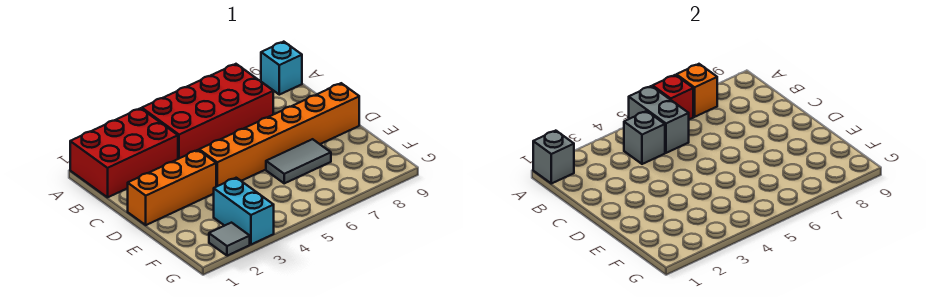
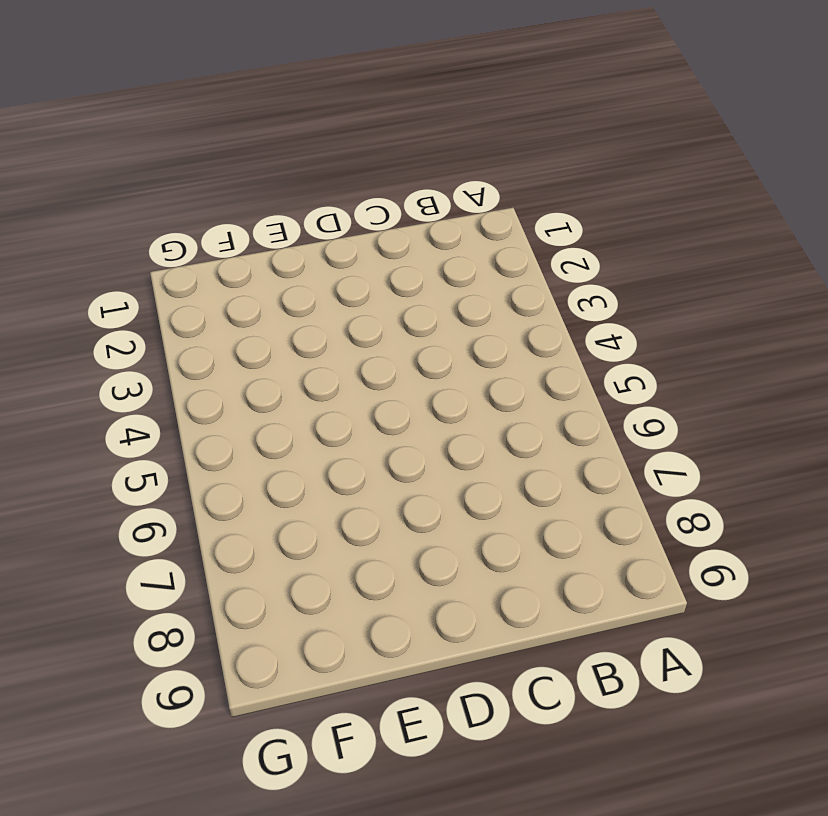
none -> red 2x3 brick [70,108,178,197]
none -> red 2x4 brick [142,64,273,159]
none -> cyan 1x1 brick [261,42,302,95]

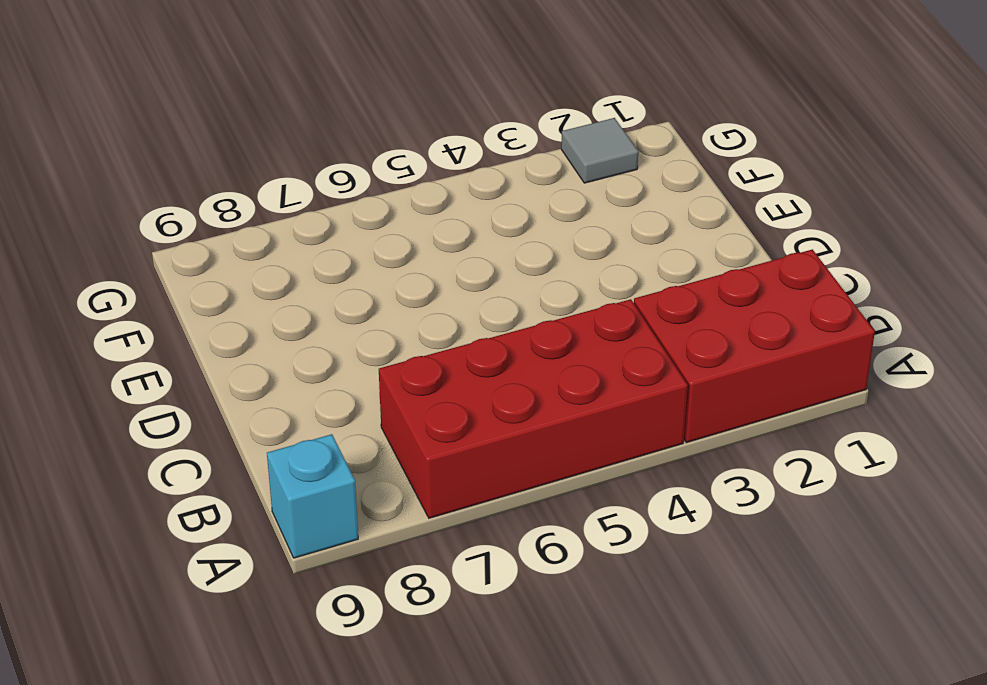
none -> orange 1x3 brick [128,150,216,225]
none -> orange 1x6 brick [199,83,359,187]
none -> grey 1x2 tile [266,139,331,183]

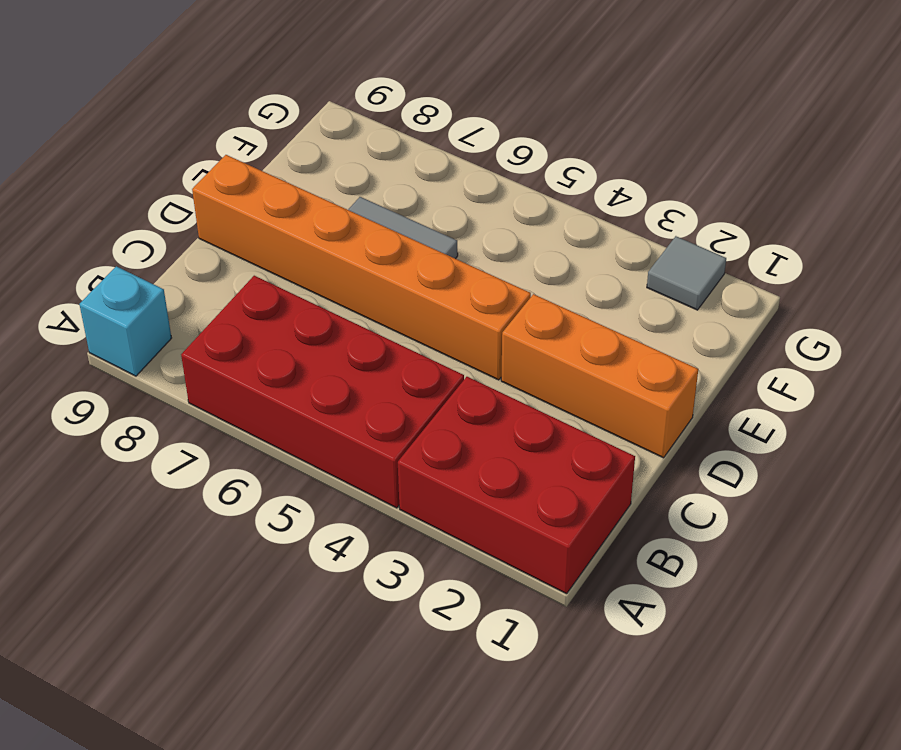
none -> cyan 1x2 brick [214,178,274,244]
none -> grey 1x1 brick [533,131,574,184]
none -> grey 1x2 brick [629,86,689,153]

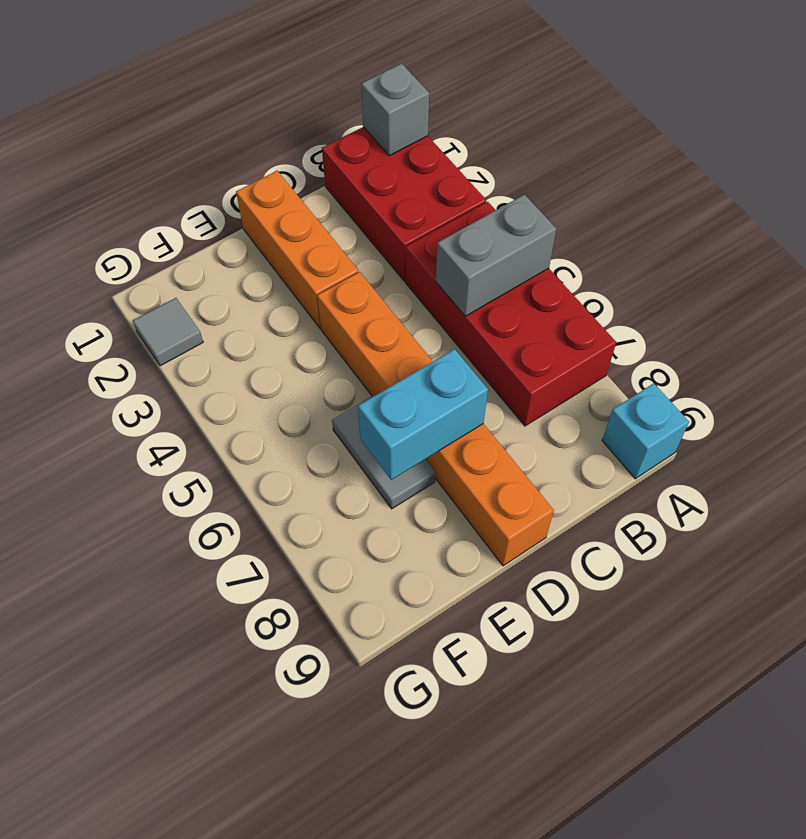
cyan 1x2 brick [358,349,488,480] -> cyan 1x2 brick moved to [214,178,274,244]
none -> red 1x1 brick [653,75,693,119]
none -> orange 1x1 brick [676,64,717,117]
none -> grey 1x1 brick [624,111,665,164]

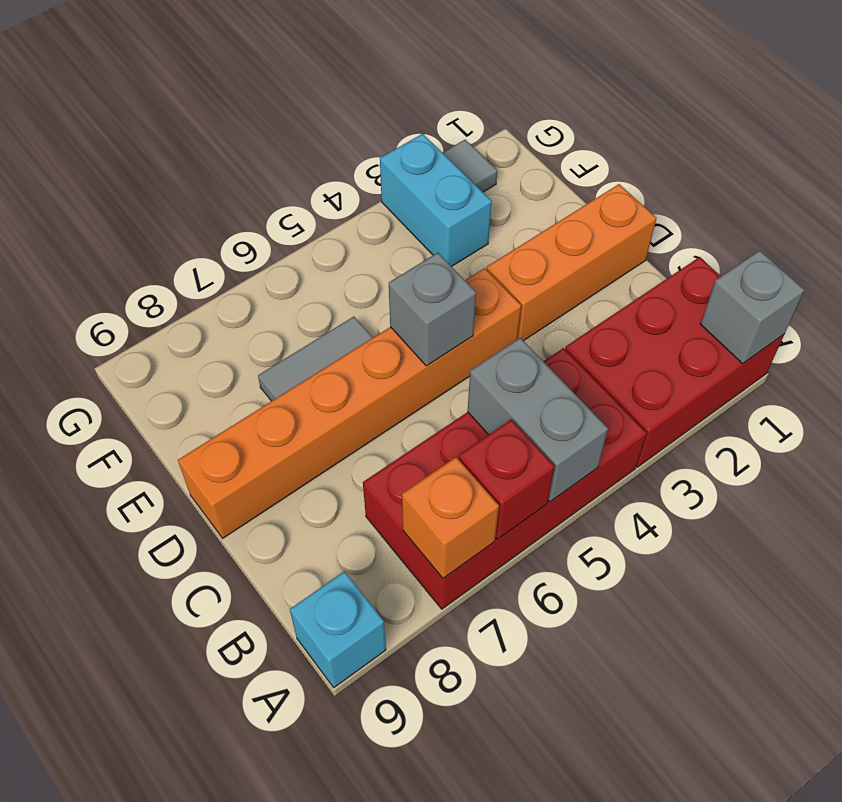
grey 1x1 brick [389,253,476,366] -> grey 1x1 brick moved to [624,111,665,164]

